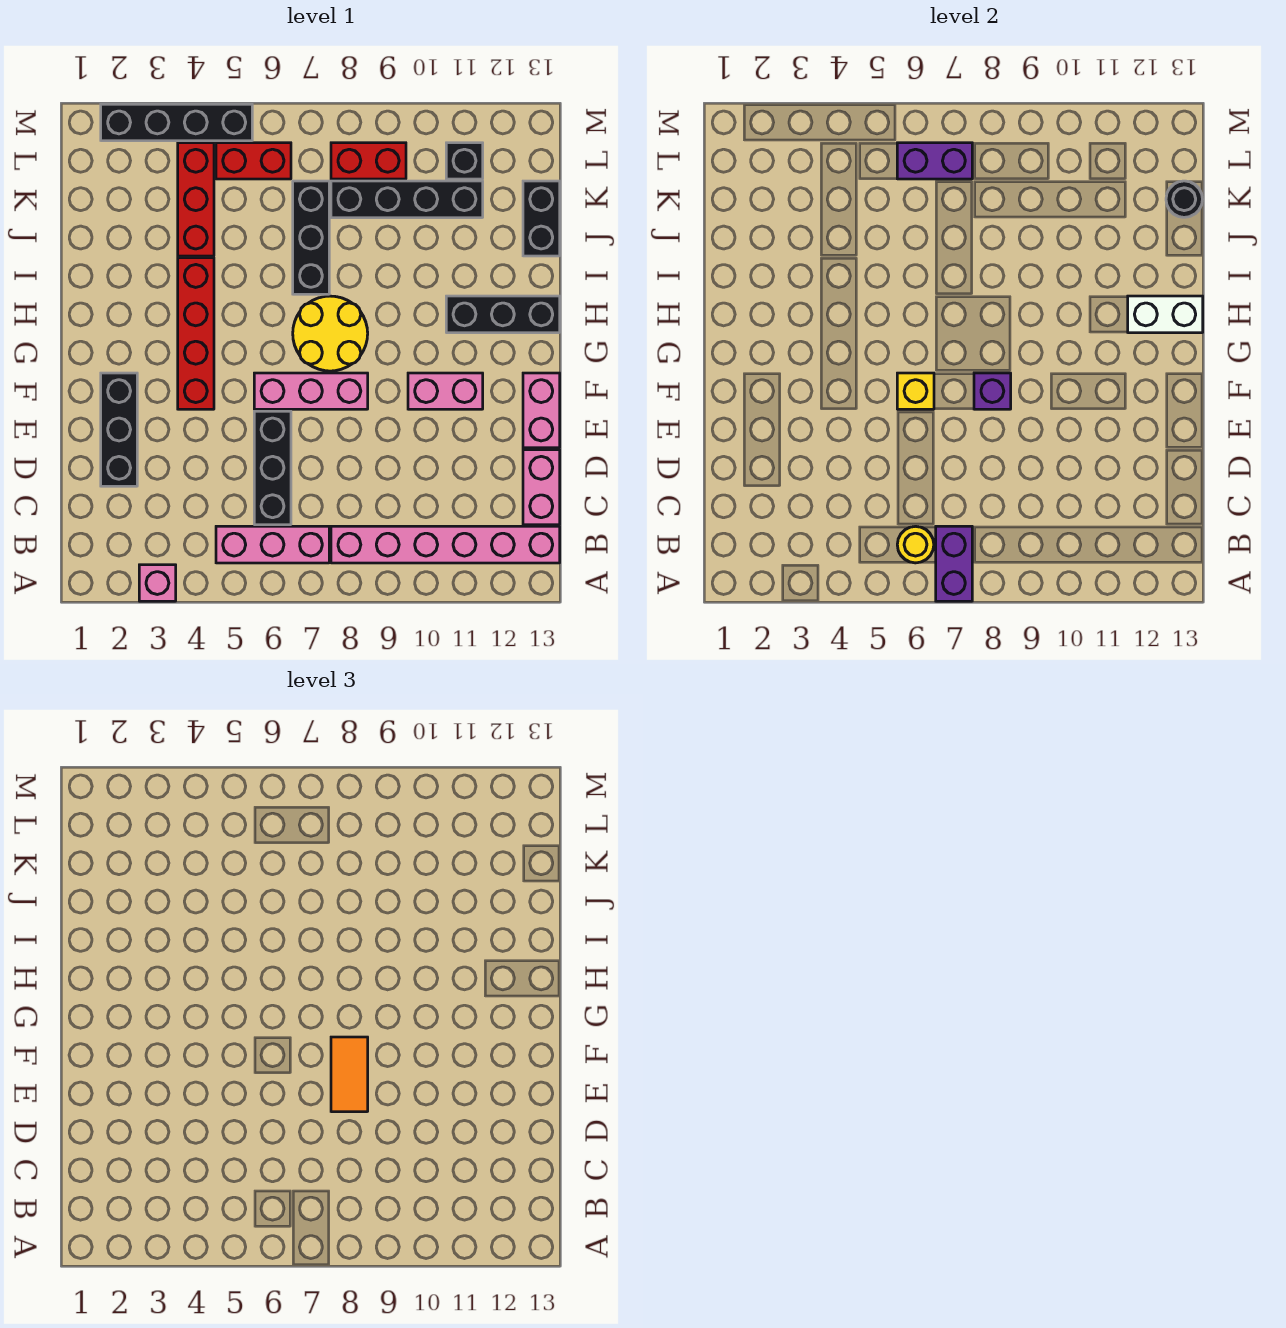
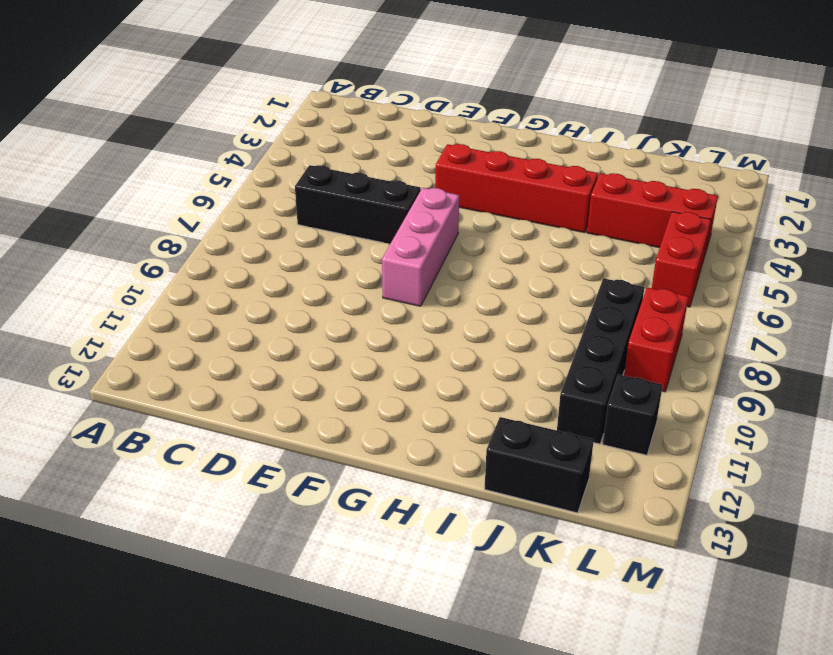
none -> pink 1x1 brick [139,565,176,601]
none -> pink 1x3 brick [216,526,329,563]
none -> pink 1x6 brick [331,526,560,563]

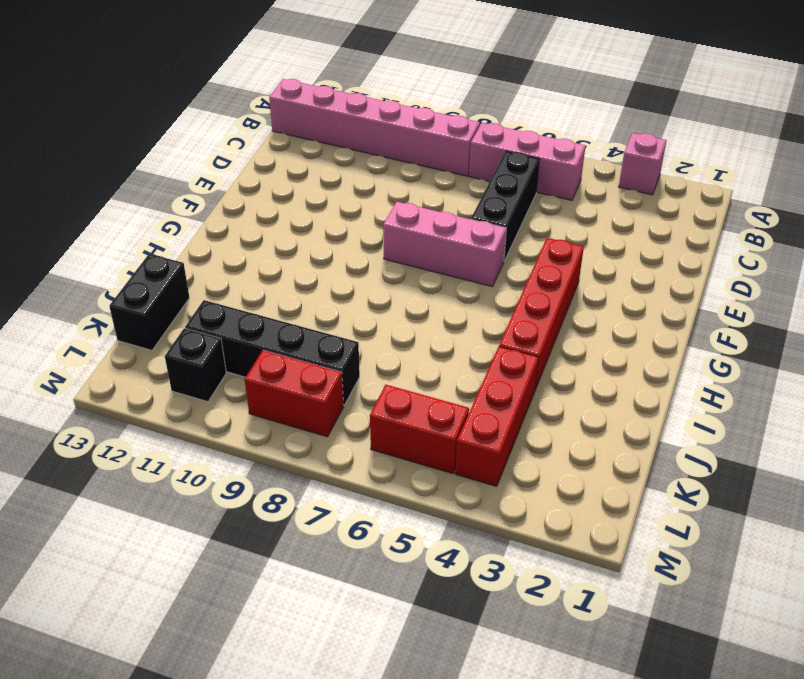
none -> pink 1x2 brick [523,450,560,525]
none -> black 1x3 brick [101,373,137,486]
none -> pink 1x2 brick [523,373,560,448]

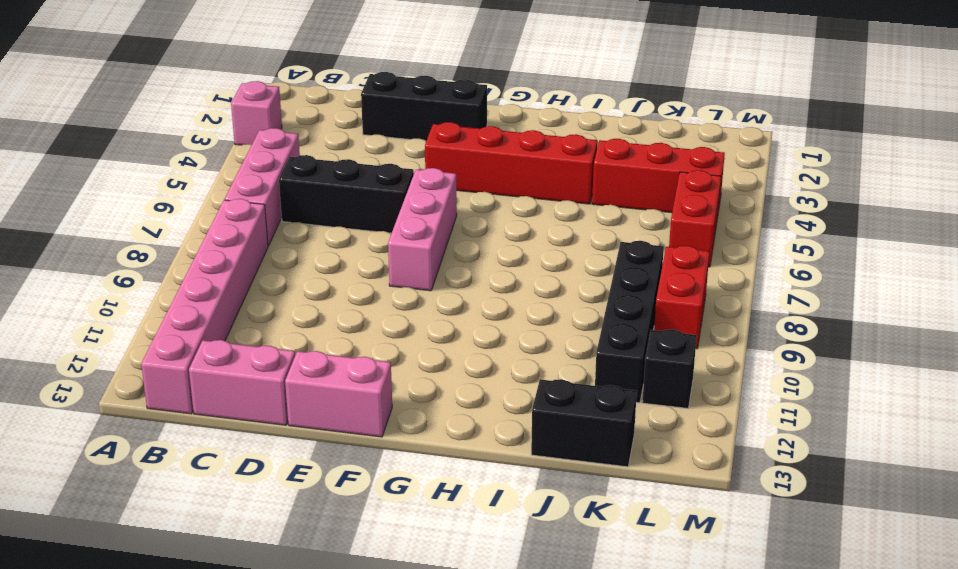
none -> pink 1x2 brick [408,373,483,409]
none -> yellow 2x2 round brick [293,296,368,371]
none -> black 1x3 brick [446,296,560,333]

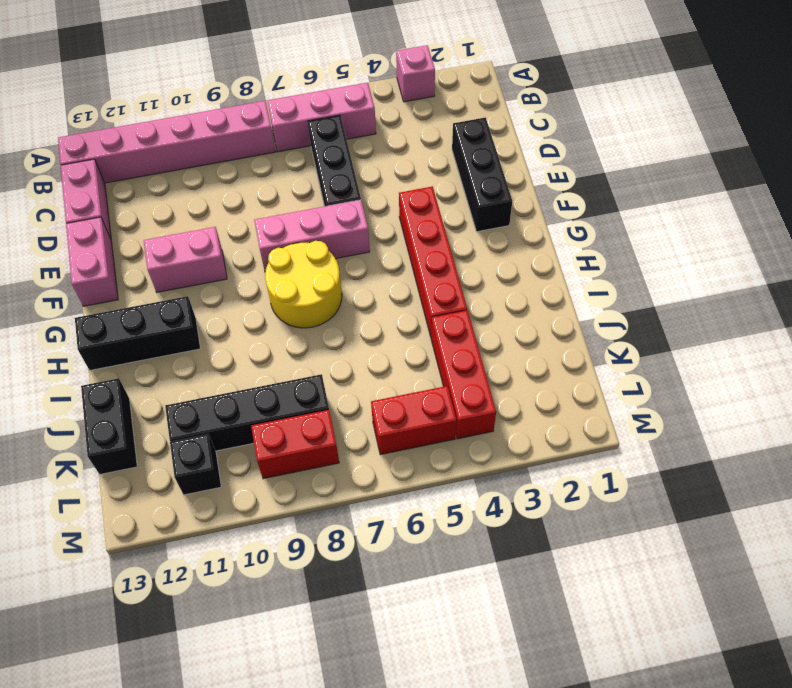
none -> black 1x3 brick [293,181,329,294]
none -> black 1x4 brick [101,104,252,141]
none -> purple 1x2 brick [936,526,972,601]

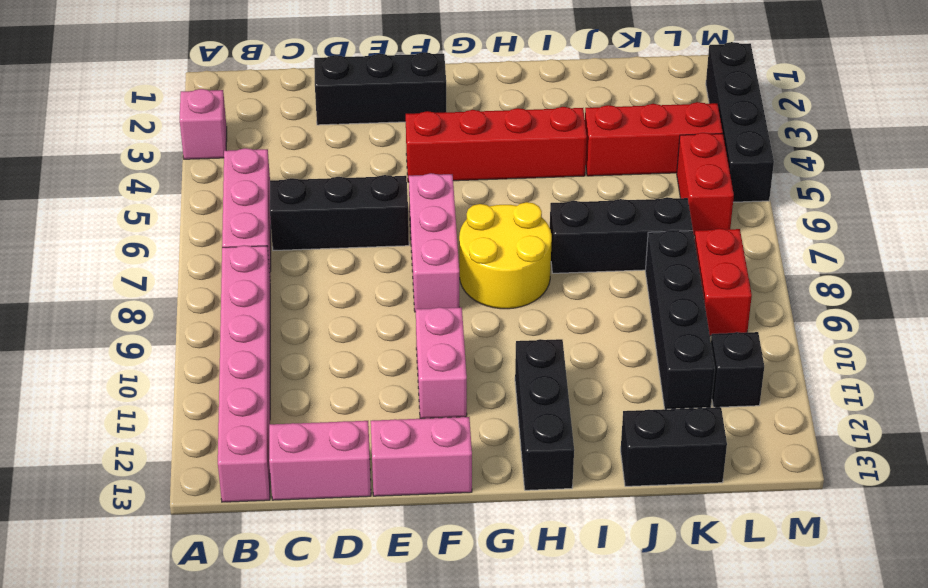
none -> purple 1x2 brick [936,526,972,601]
none -> yellow 1x1 round brick [897,526,934,563]
none -> yellow 1x1 brick [897,373,934,409]

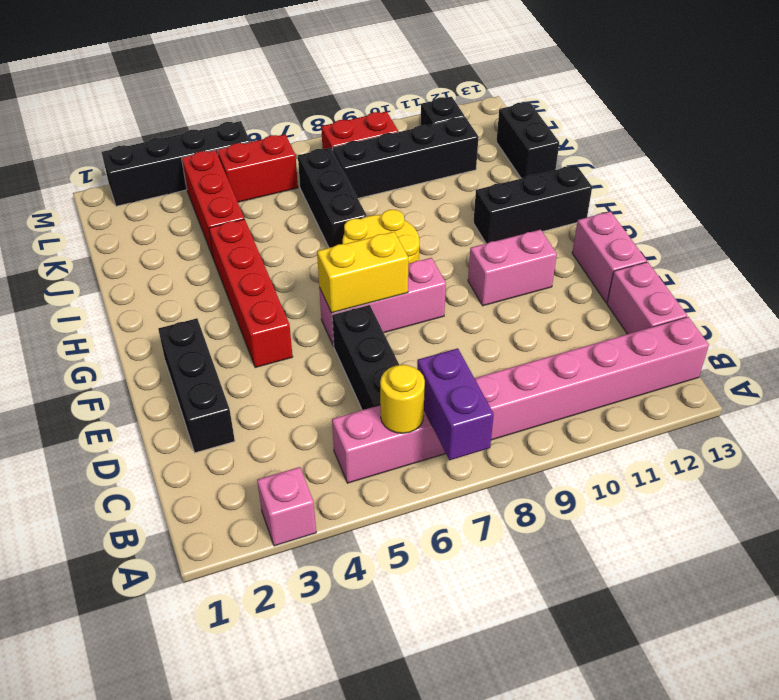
yellow 1x2 brick [317,232,408,313] -> yellow 1x1 brick [897,373,934,409]
none -> purple 1x1 brick [974,373,1011,409]
none -> white 1x2 brick [1128,296,1203,333]
none -> black 1x1 round brick [1166,181,1203,217]

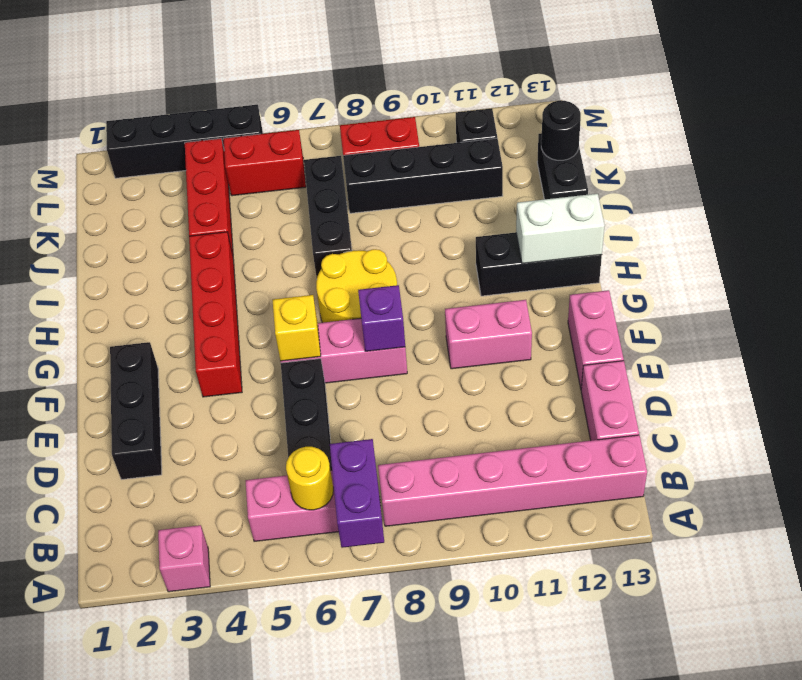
none -> purple 1x2 brick [897,143,972,179]
none -> orange 1x2 tile [331,1037,368,1112]

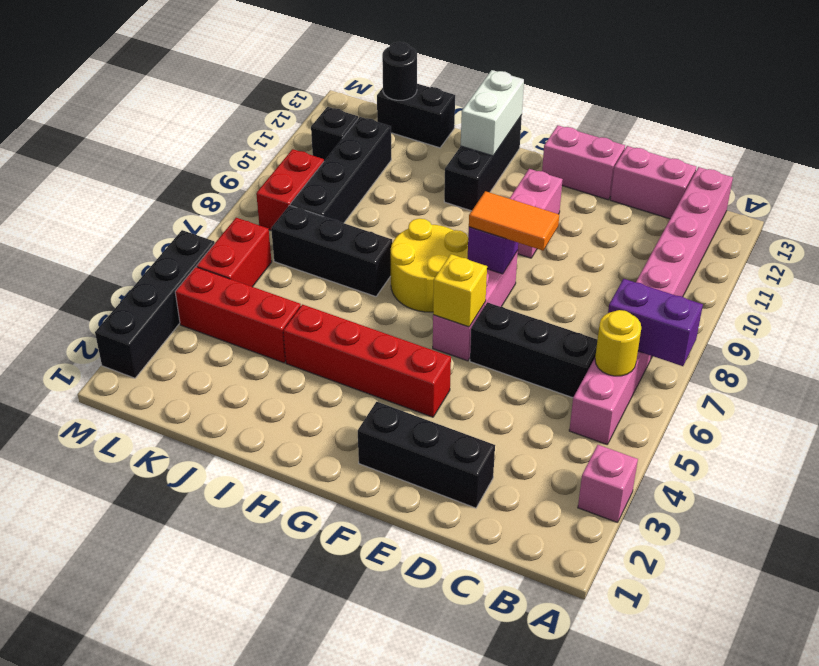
none -> purple 1x2 brick [897,143,972,179]

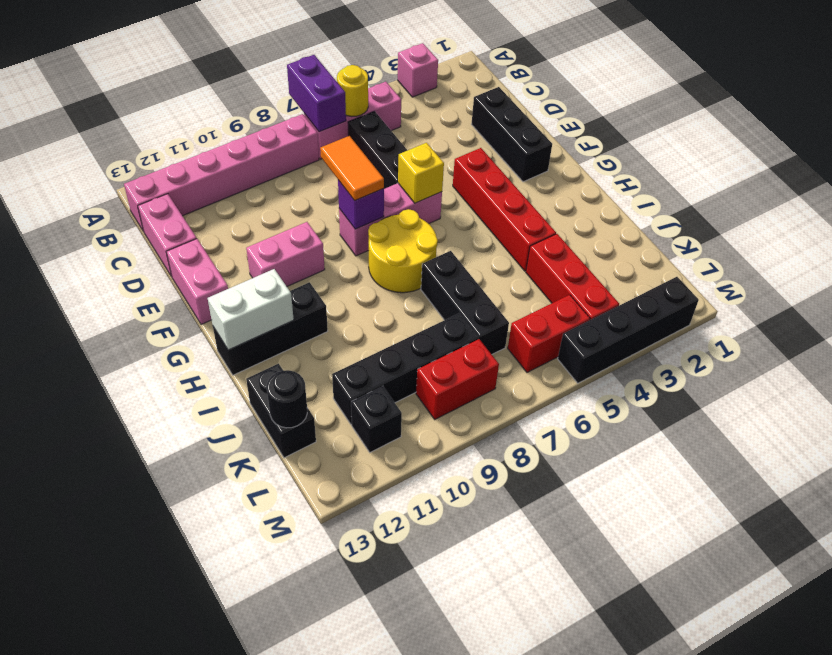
none -> purple 1x2 brick [897,143,972,179]

